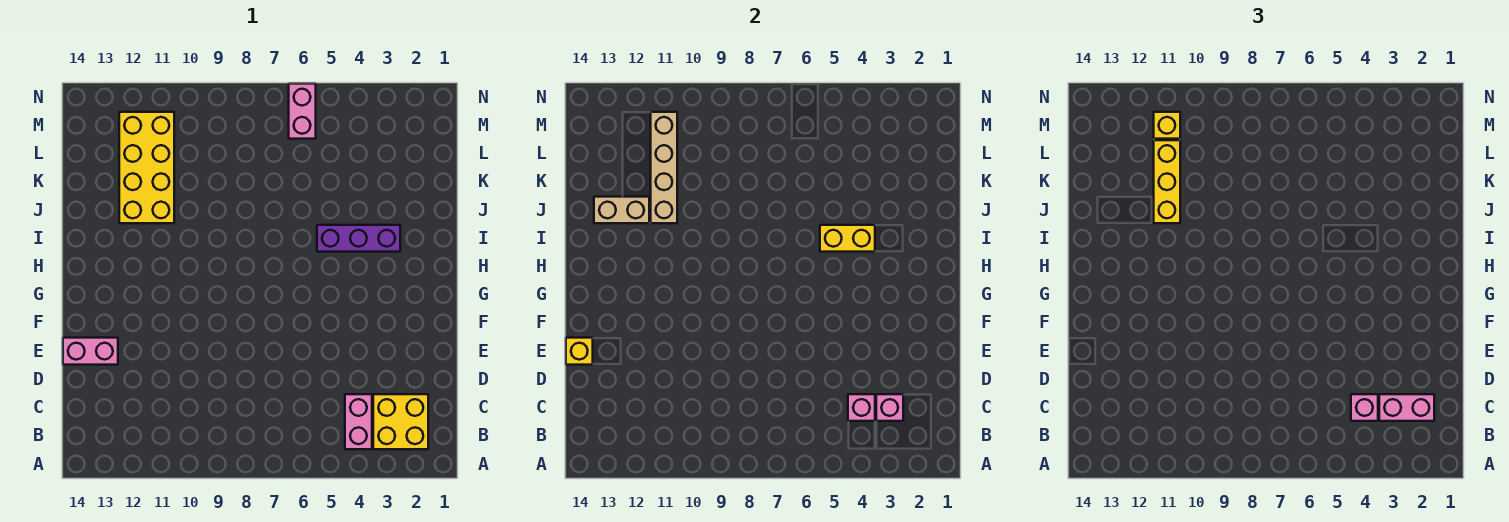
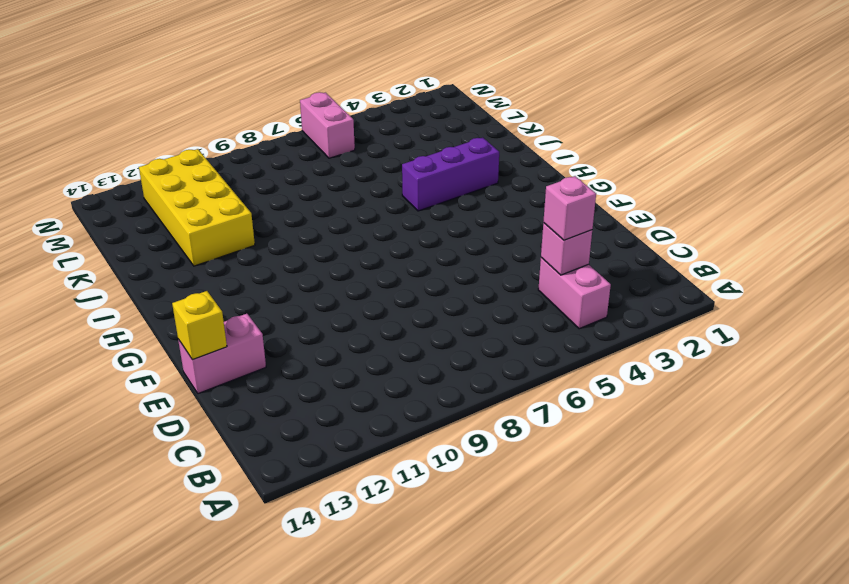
none -> yellow 2x2 brick [373,394,428,449]
none -> pink 1x1 brick [876,394,903,421]
none -> yellow 1x2 brick [820,225,875,252]

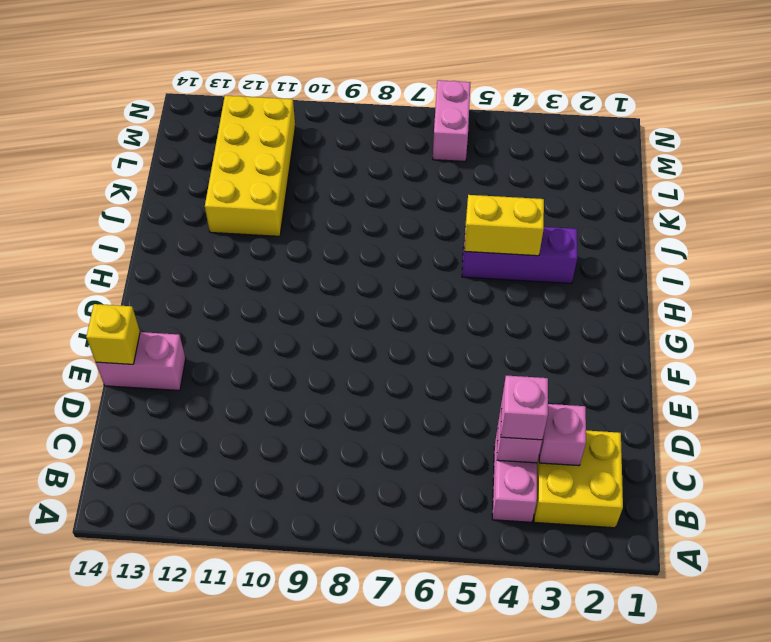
none -> tan 1x4 brick [651,112,677,223]
none -> tan 1x2 brick [594,197,649,223]
none -> pink 1x2 brick [1379,394,1434,421]

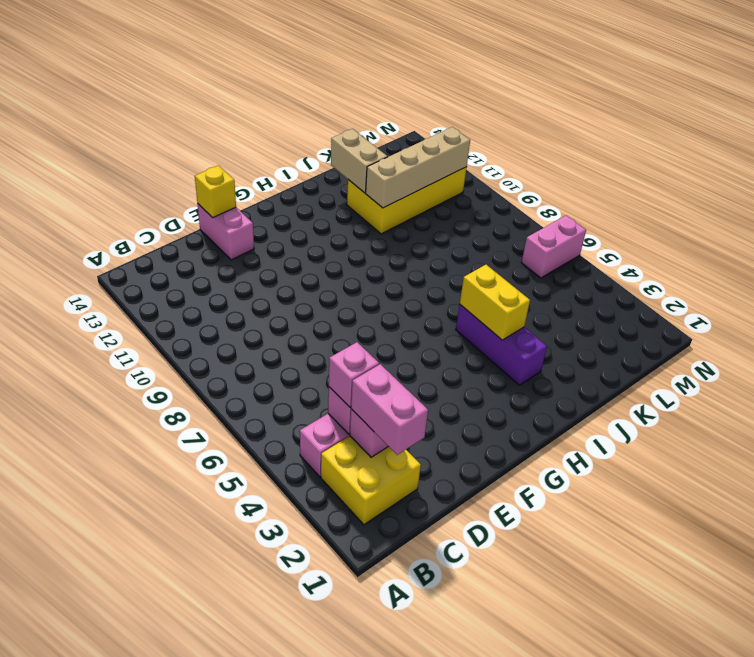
none -> yellow 1x3 brick [1154,140,1180,223]
none -> yellow 1x1 brick [1154,112,1180,139]

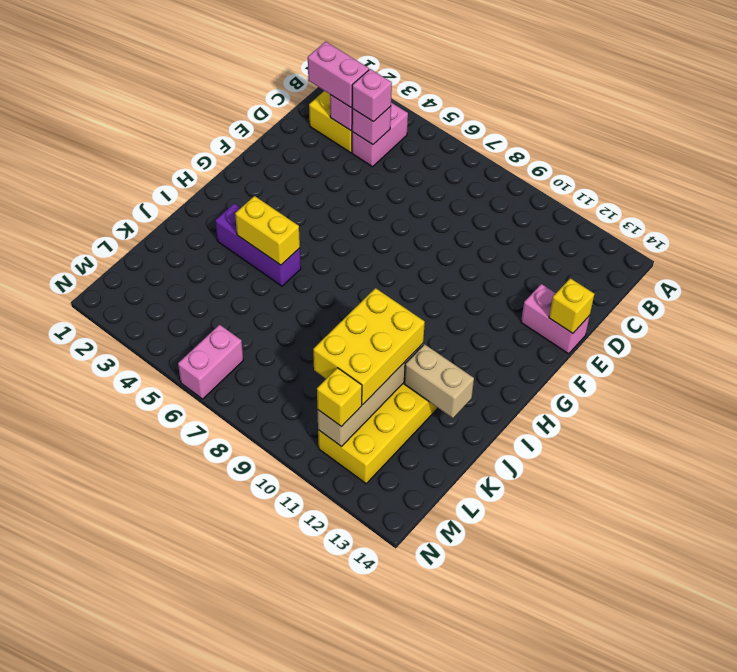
yellow 2x3 brick [313,288,425,405] -> yellow 1x3 brick [1154,140,1180,223]

